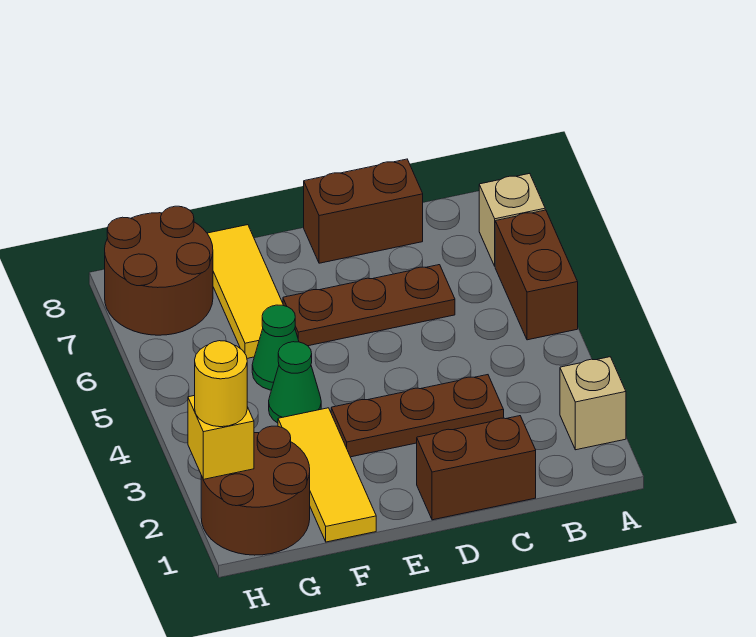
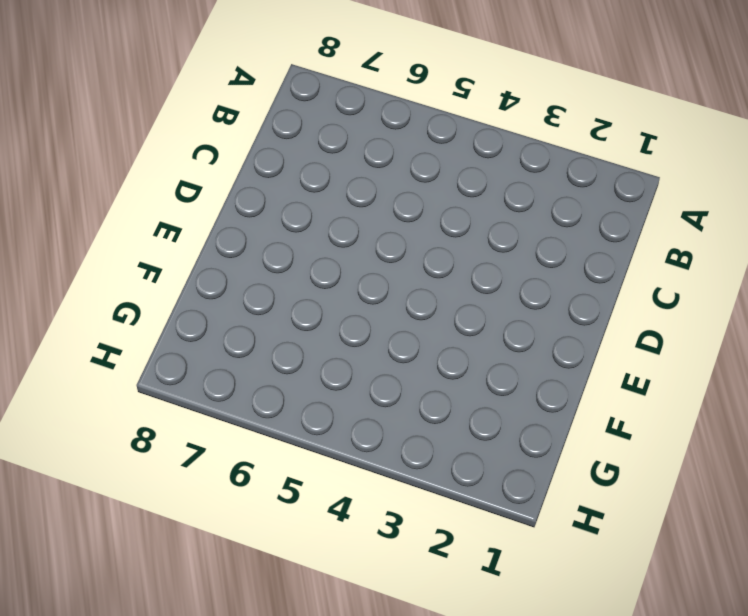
none -> tan 1x1 brick [560,357,626,450]
none -> brown 1x2 brick [495,210,578,340]
none -> tan 1x1 brick [479,173,545,266]

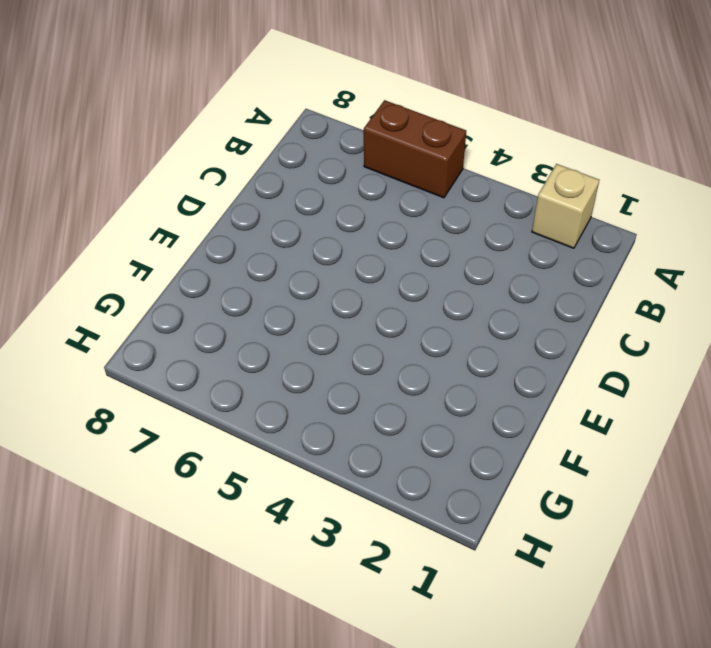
none -> tan 1x1 brick [479,173,545,266]
none -> brown 1x2 brick [417,416,536,520]
none -> brown 1x3 plate [331,375,504,457]

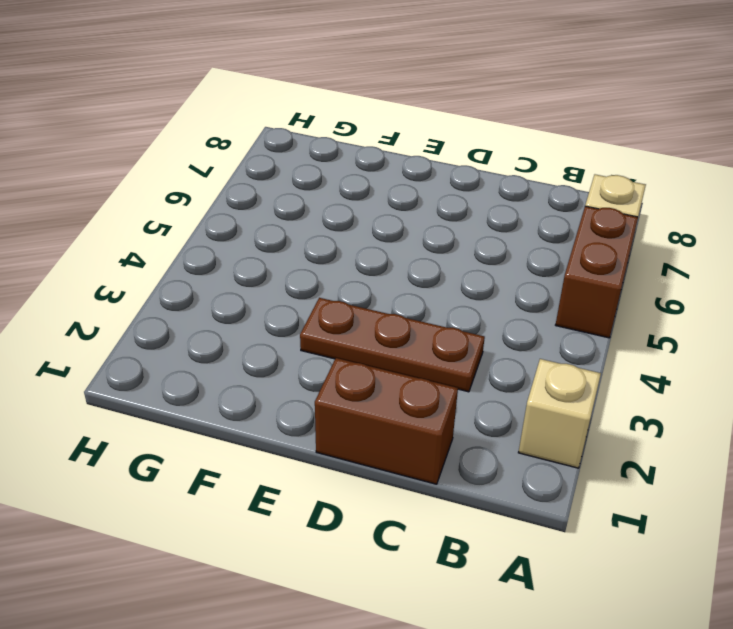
none -> brown 1x3 plate [283,265,455,346]
none -> brown 1x2 brick [304,159,423,263]
none -> yellow 1x3 tile [278,408,376,542]

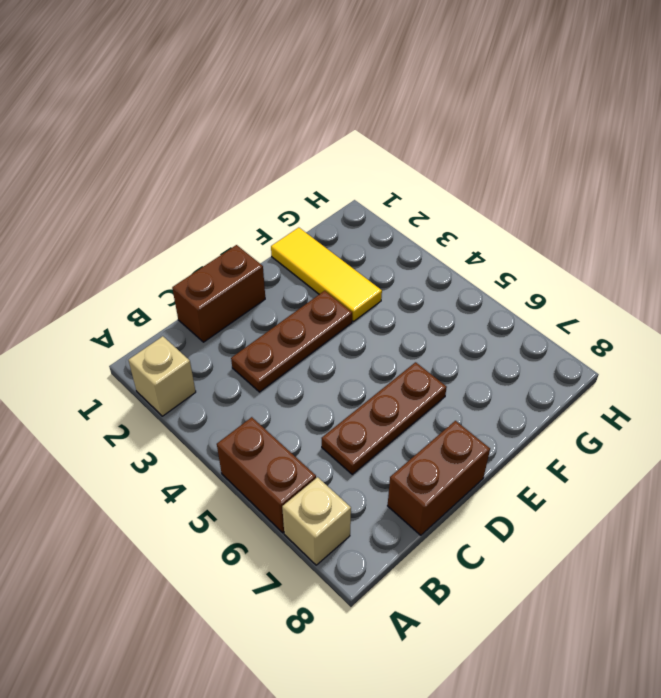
none -> green 1x1 cone [269,342,321,423]
none -> green 1x1 cone [252,305,299,390]
none -> yellow 1x3 tile [207,225,284,358]

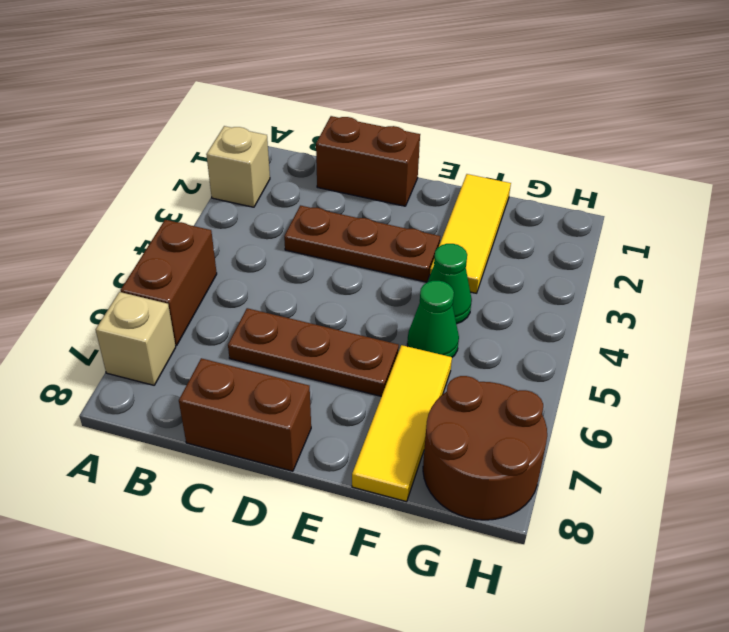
none -> brown 2x2 round brick [201,426,310,555]
none -> yellow 1x1 brick [188,395,254,479]
none -> yellow 1x1 round brick [195,341,247,427]

